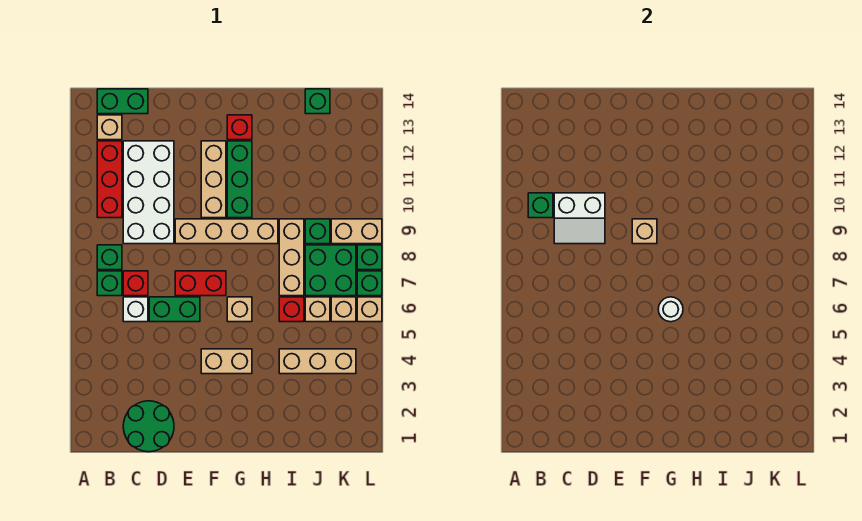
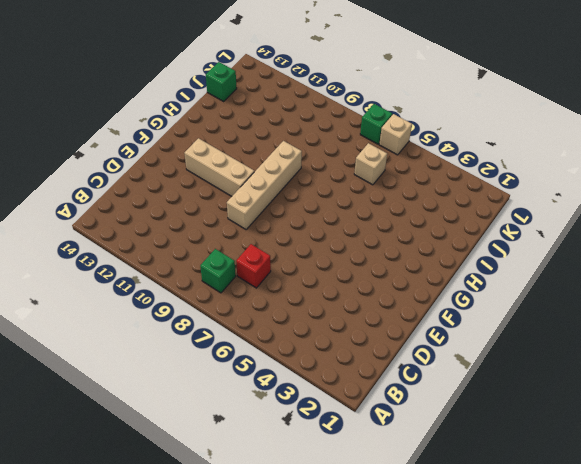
none -> green 1x1 brick [97,271,122,296]
none -> red 1x3 brick [97,141,122,218]
none -> tan 1x1 brick [97,115,122,140]
none -> green 1x2 brick [97,89,148,114]

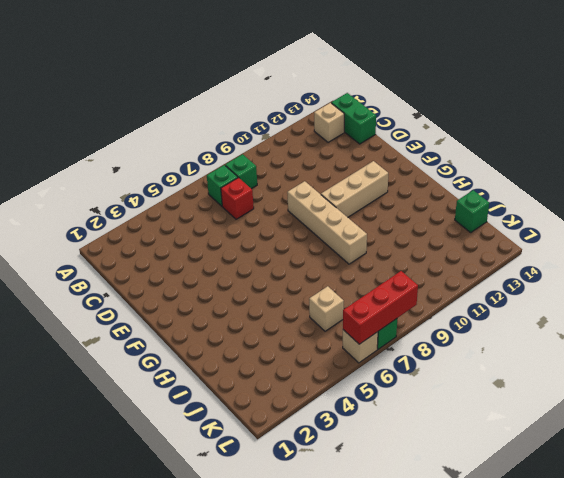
red 1x3 brick [343,271,418,344] -> red 1x3 brick moved to [97,141,122,218]
none -> green 2x2 round brick [123,401,174,452]
none -> white 1x1 brick [123,297,148,322]
none -> white 2x4 brick [123,141,174,244]
none -> green 1x2 brick [149,297,200,322]

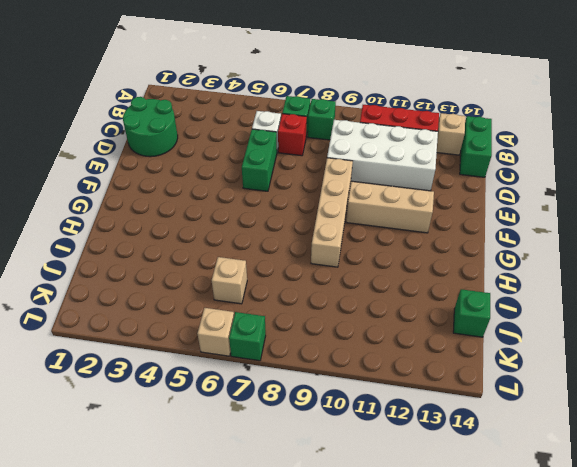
none -> red 1x2 brick [175,271,226,296]
none -> tan 1x2 brick [201,349,252,374]
none -> tan 1x1 brick [227,297,252,322]
none -> green 1x3 brick [227,141,252,218]

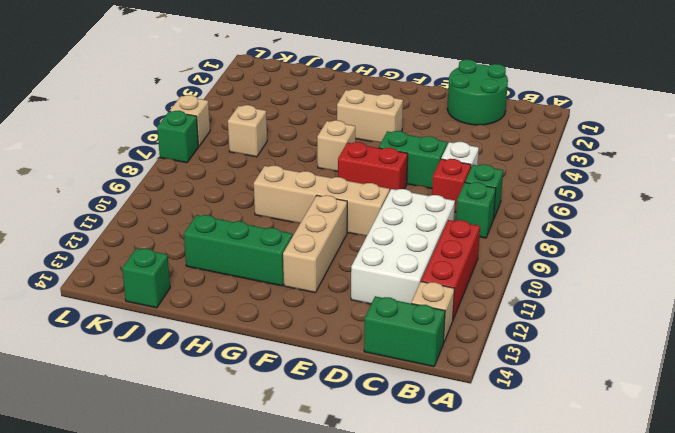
green 1x3 brick [184,215,293,286] -> green 1x3 brick turned to [227,141,252,218]
none -> red 1x1 brick [227,115,252,140]
none -> tan 1x3 brick [279,349,356,374]
none -> red 1x1 brick [279,297,304,322]
none -> tan 1x3 brick [279,219,304,296]

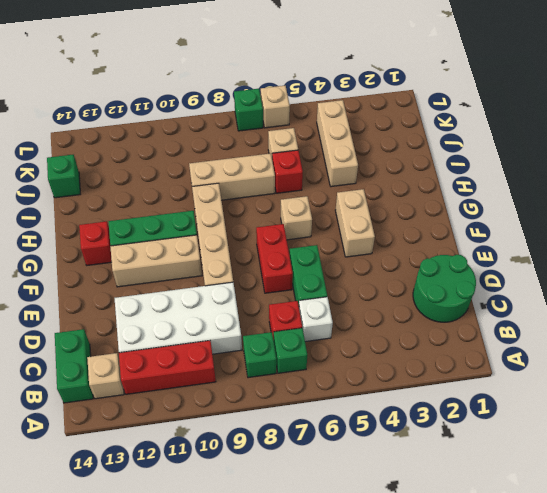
none -> green 2x2 brick [305,245,356,296]
none -> green 1x1 brick [305,219,330,244]
none -> tan 1x1 brick [331,297,356,322]
none -> tan 1x2 brick [331,219,382,244]

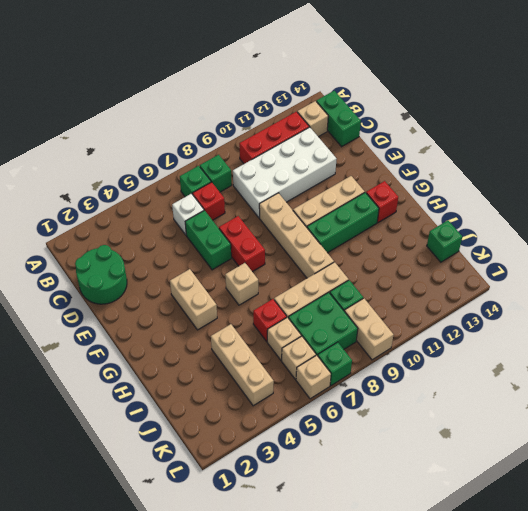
none -> green 1x1 brick [357,245,382,270]
none -> green 1x1 brick [528,193,553,218]
none -> white 2x2 slope [554,193,605,244]
none -> tan 1x1 brick [632,219,657,244]

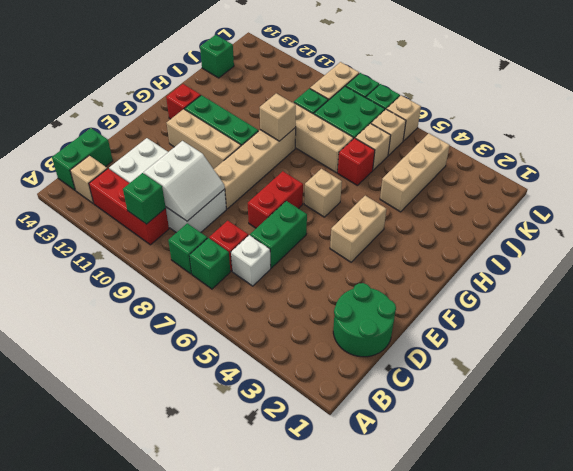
tan 1x1 brick [260,93,296,141] -> tan 1x1 brick moved to [632,219,657,244]
none -> white 1x1 round brick [658,297,683,322]

